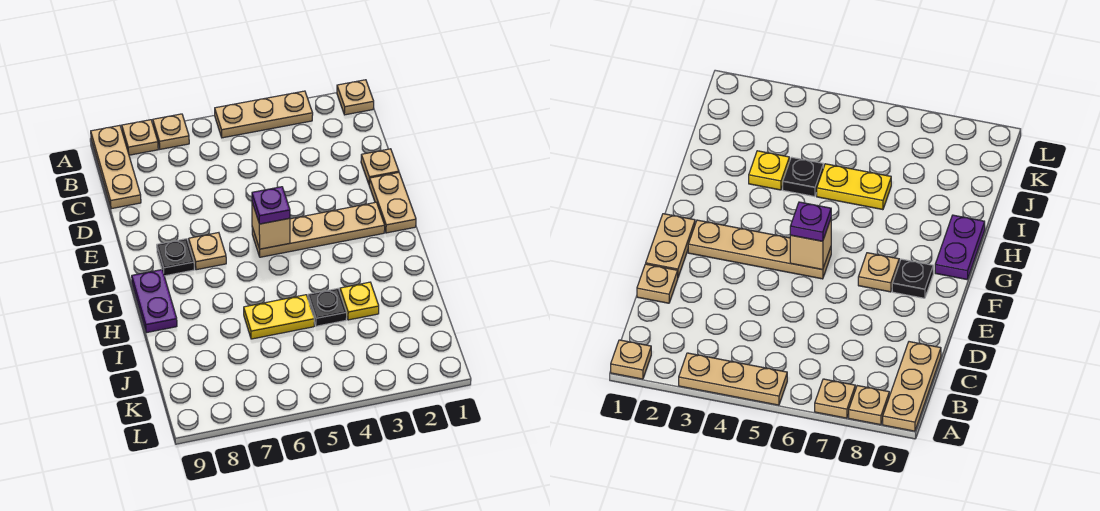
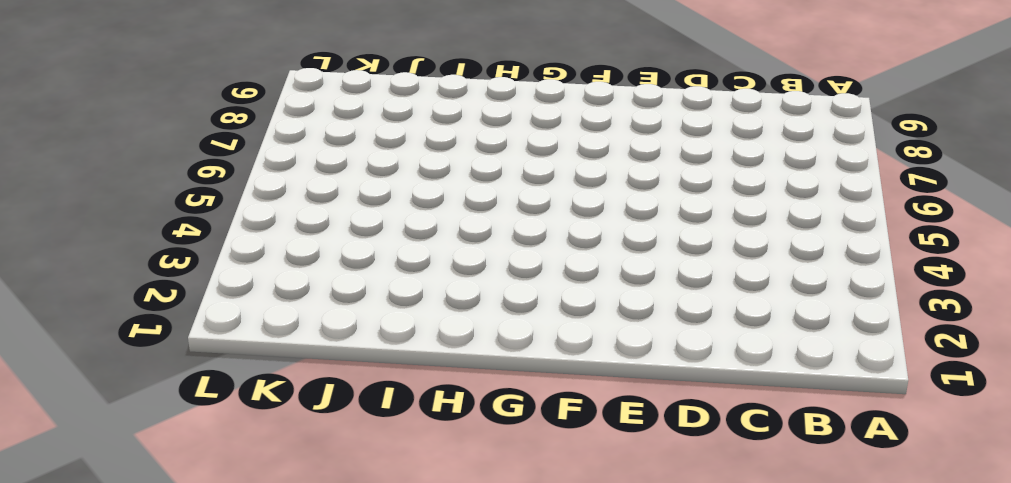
none -> tan 1x1 plate [337,80,374,115]
none -> tan 1x3 plate [215,91,313,138]
none -> tan 1x1 plate [153,114,189,149]

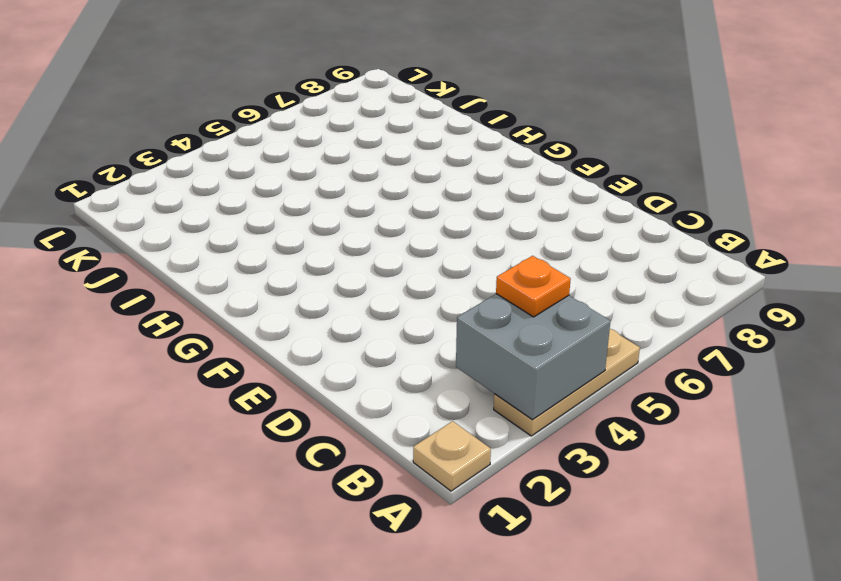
grey 2x2 brick [456,294,610,420] -> none
orange 1x1 plate [496,256,571,317] -> none
none -> tan 1x1 plate [153,114,189,149]
none -> tan 1x1 plate [122,120,158,155]
none -> tan 1x3 plate [91,125,141,209]

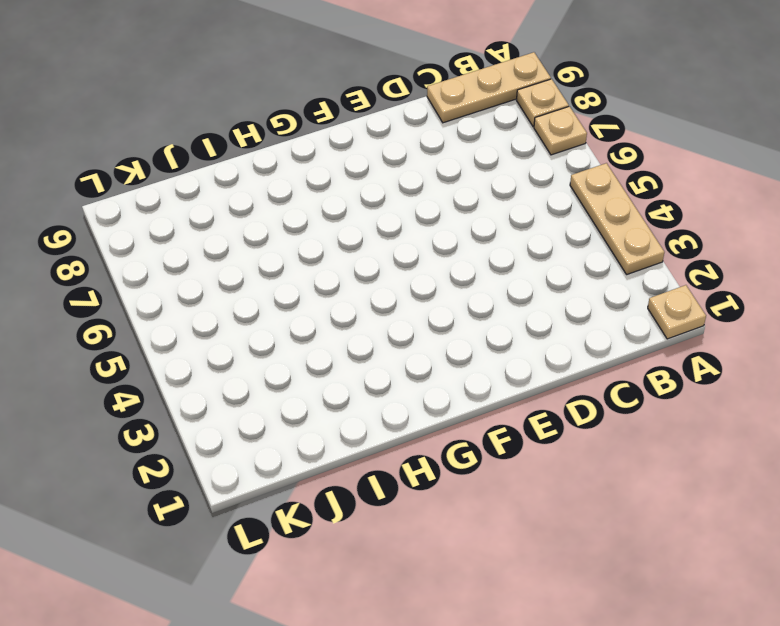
none -> tan 1x1 plate [361,149,399,184]
none -> tan 1x2 plate [369,173,416,233]
none -> tan 1x4 plate [252,202,385,257]

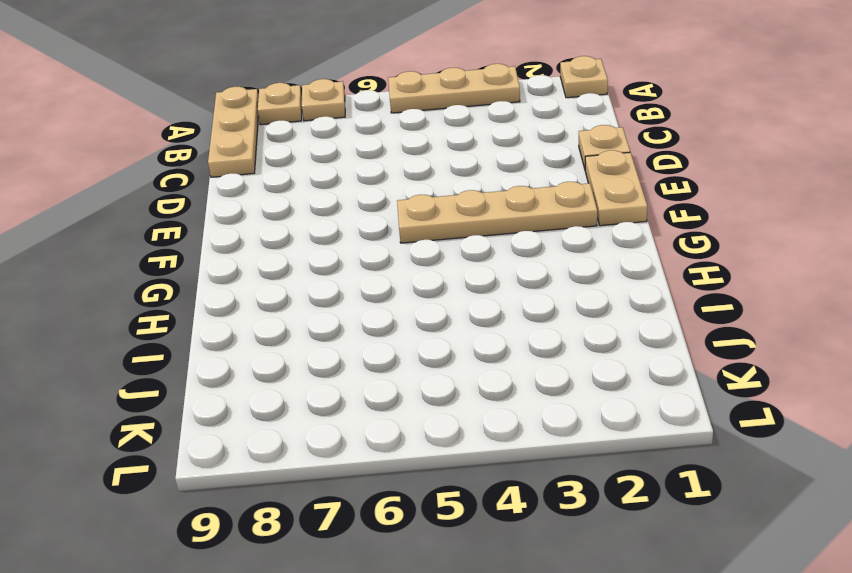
none -> tan 1x1 plate [189,233,226,270]
none -> black 1x1 plate [157,239,194,276]
none -> purple 1x2 plate [132,270,177,333]

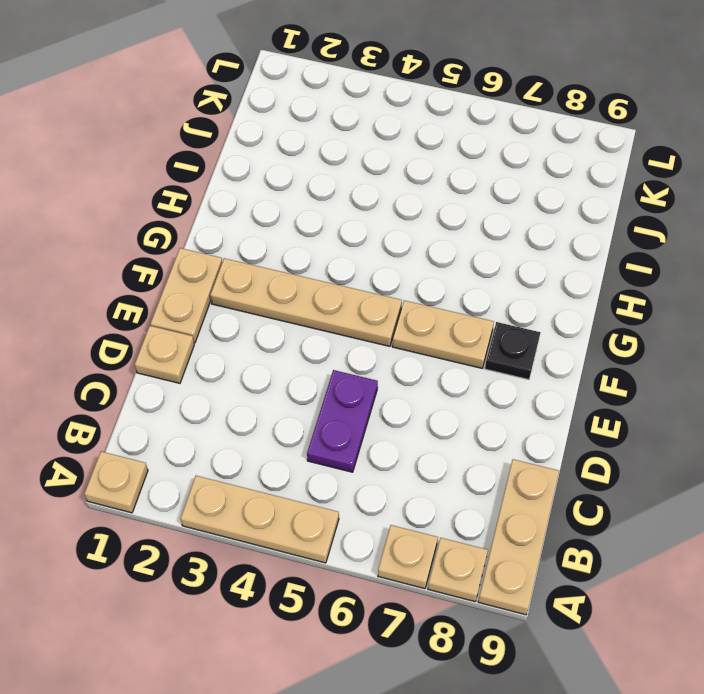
purple 1x2 plate [307,370,378,472] -> purple 1x2 plate moved to [132,270,177,333]
tan 1x2 plate [392,300,494,368] -> tan 1x1 plate [189,233,226,270]
none -> yellow 1x1 plate [340,282,379,320]
none -> black 1x1 plate [308,289,347,326]
none -> yellow 1x2 plate [244,295,314,339]

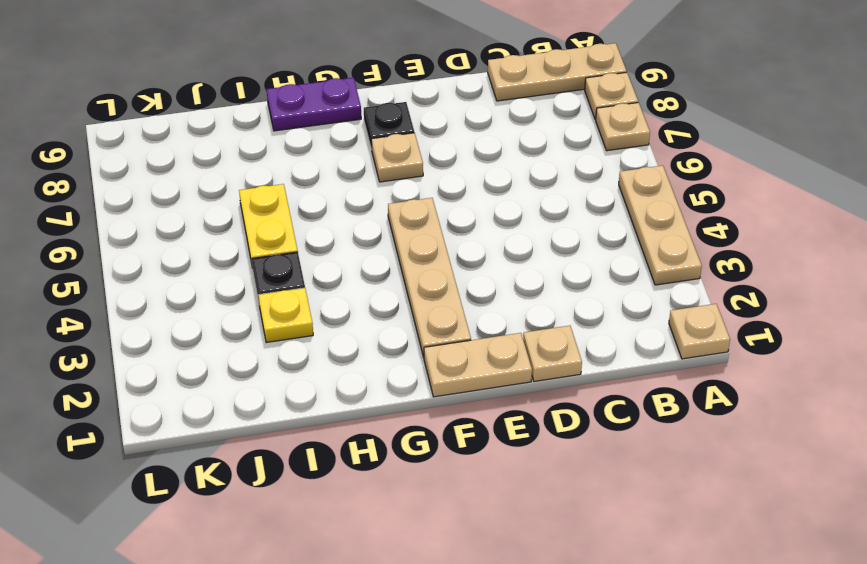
none -> tan 1x1 brick [252,203,290,249]
none -> purple 1x1 plate [252,187,290,224]

